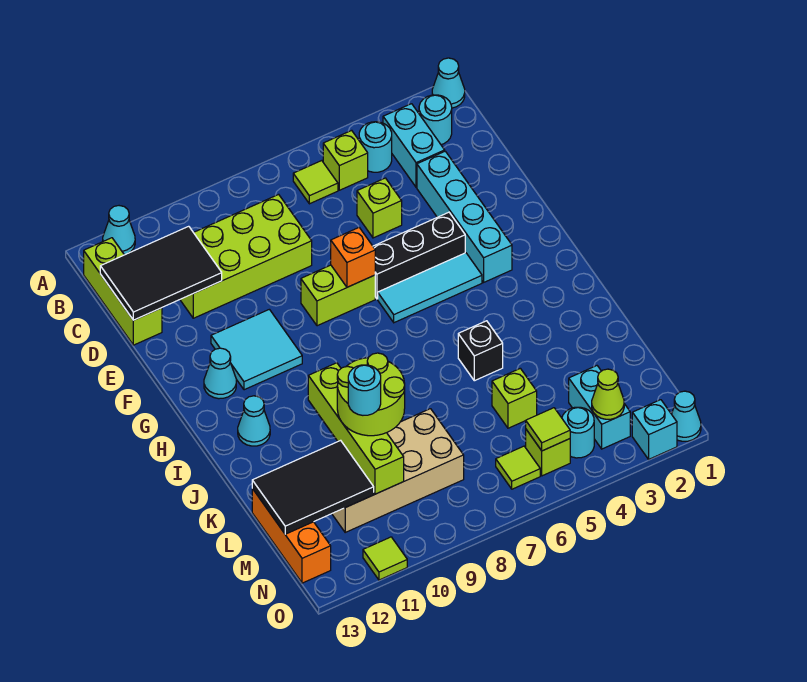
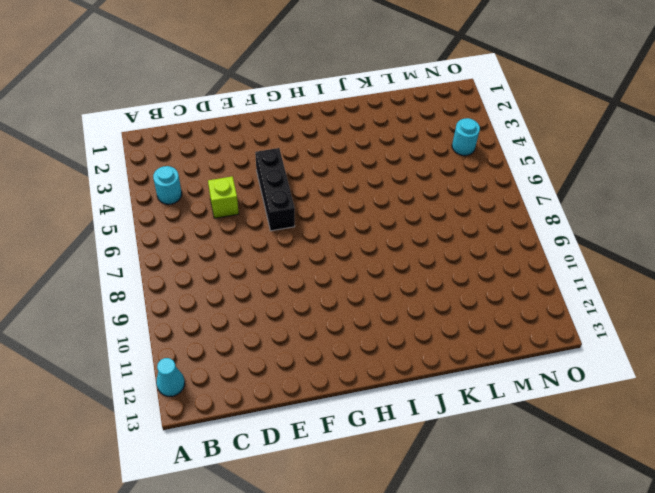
none -> cyan 1x1 cone [432,58,465,108]
none -> cyan 1x1 round brick [419,95,452,145]
none -> cyan 1x2 brick [383,104,445,187]
none -> lime 1x1 brick [323,130,368,190]

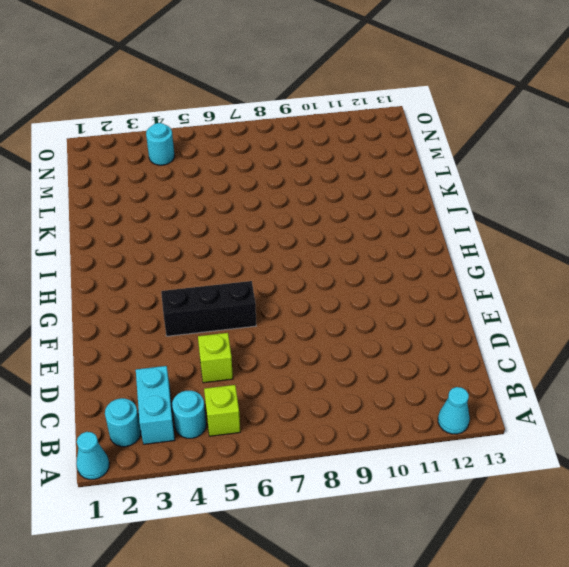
none -> lime 1x1 tile [293,161,338,204]
none -> lime 1x3 brick [84,238,162,345]
none -> lime 2x4 brick [180,194,312,318]
none -> cyan 1x4 brick [417,151,512,282]

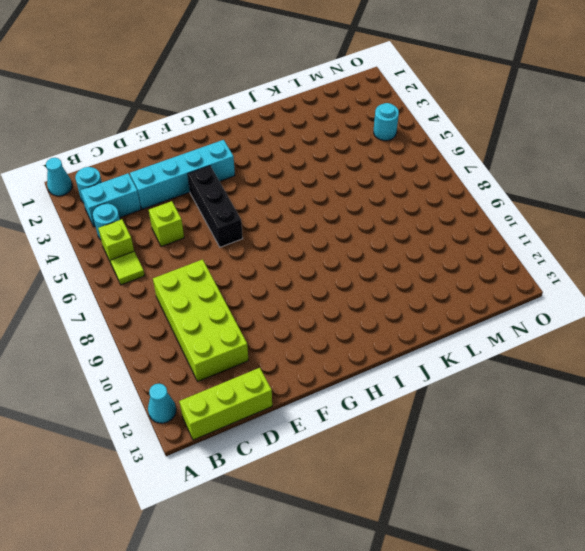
none -> lime 1x2 brick [301,265,375,326]
none -> cyan 2x2 tile [211,309,302,390]
none -> cyan 1x3 tile [378,253,482,323]
none -> cyan 1x1 cone [204,348,236,399]

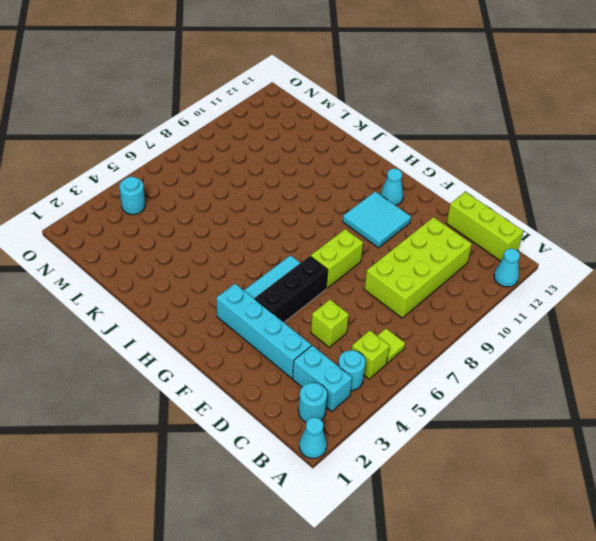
none -> cyan 1x1 cone [238,396,270,446]
none -> black 1x1 brick [458,321,503,381]
none -> lime 1x1 brick [492,368,537,428]
none -> tan 2x4 brick [332,409,464,532]

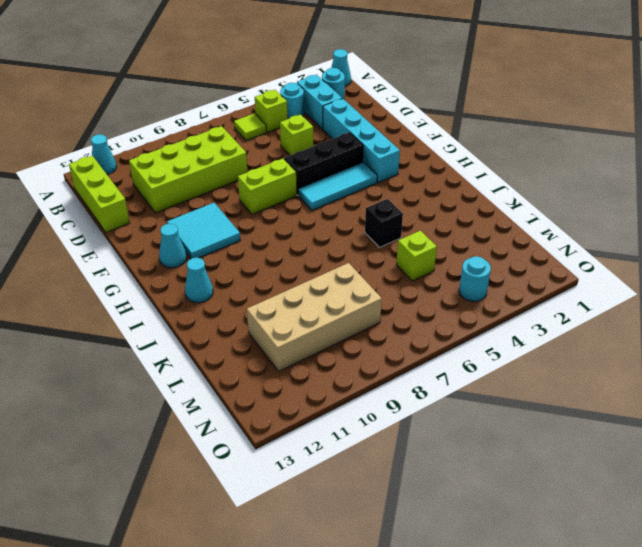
none -> orange 1x3 brick [252,489,331,583]
none -> cyan 1x2 brick [569,366,630,449]
none -> lime 1x1 brick [526,430,570,476]
none -> lime 1x1 tile [496,446,540,489]

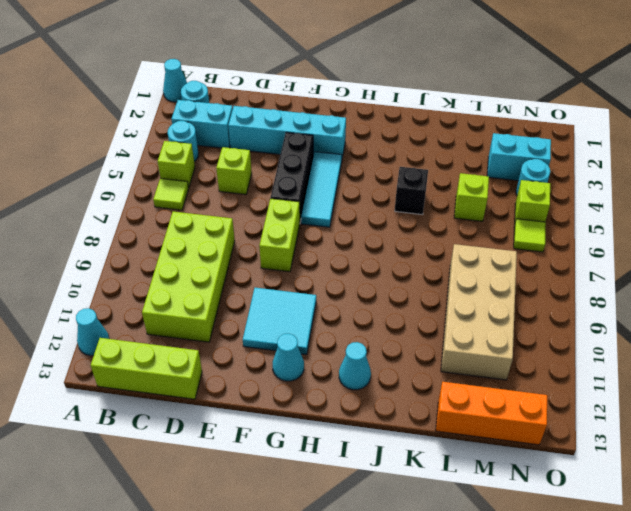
none -> cyan 1x1 cone [672,391,701,441]
none -> cyan 1x1 brick [632,400,677,459]
none -> lime 1x1 tile [363,537,407,580]
none -> black 2x3 tile [100,226,222,320]

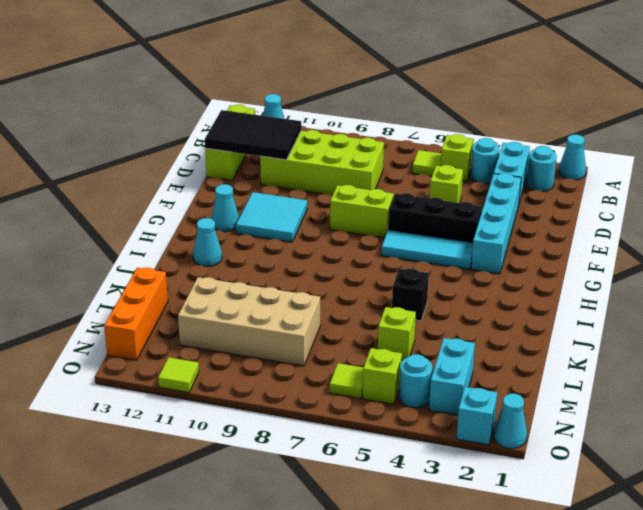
none -> orange 1x1 brick [331,228,375,287]
none -> lime 1x4 brick [308,363,404,494]
none -> black 2x3 tile [252,440,374,534]
none -> lime 1x1 cone [592,369,624,419]

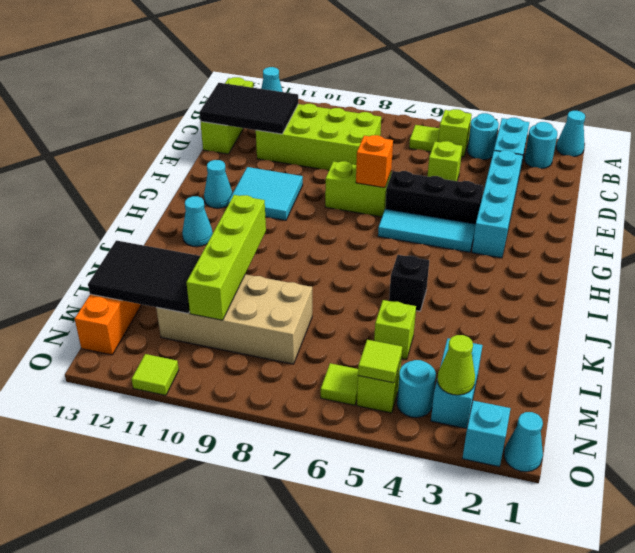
none -> lime 2x2 round brick [337,353,405,436]
none -> cyan 1x1 round brick [348,365,381,415]

